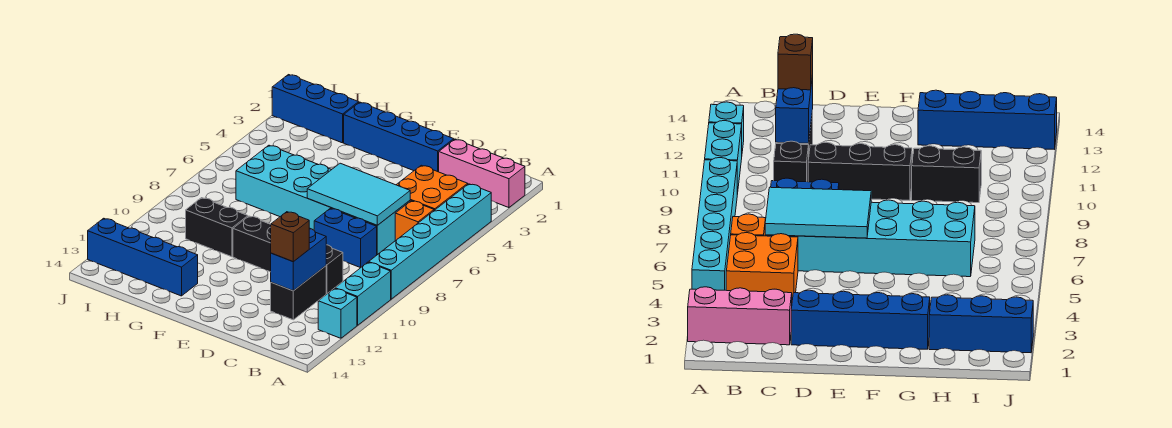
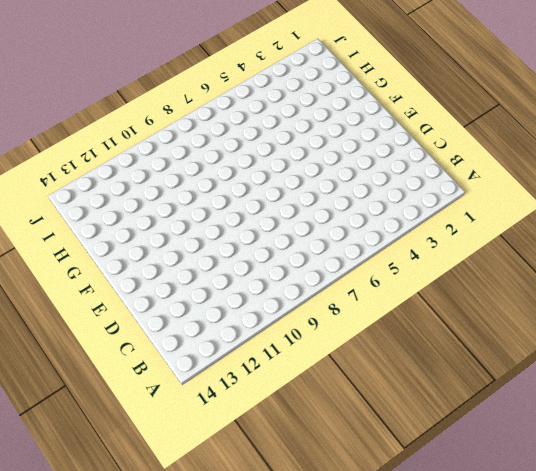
none -> pink 1x3 brick [439,139,525,208]
none -> cyan 1x6 brick [369,184,491,299]
none -> cyan 1x2 brick [335,262,391,325]

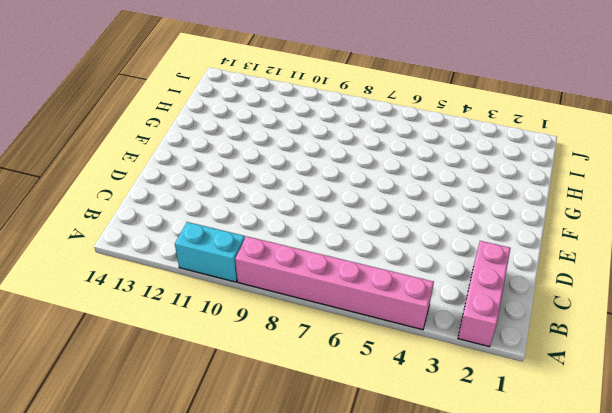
pink 1x6 brick [235,236,434,330] -> cyan 1x6 brick [369,184,491,299]
none -> cyan 1x1 brick [318,288,357,338]
none -> orange 2x2 brick [396,165,468,210]
none -> orange 1x1 brick [395,201,434,241]

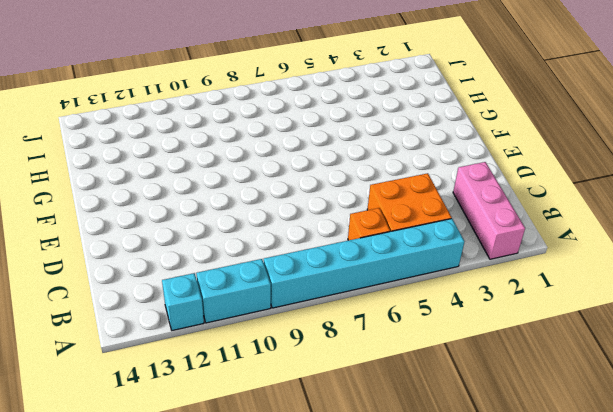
none -> cyan 2x6 brick [236,145,410,255]
none -> blue 1x2 brick [314,208,377,268]
none -> black 1x1 brick [326,245,343,294]

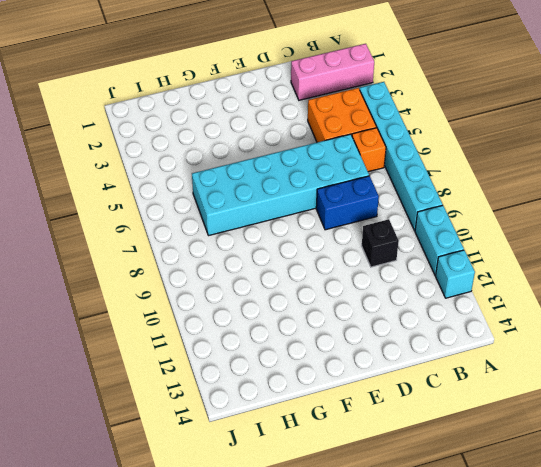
none -> black 1x2 brick [271,266,326,320]
none -> blue 1x4 brick [344,102,454,172]
none -> black 1x3 brick [233,216,271,272]

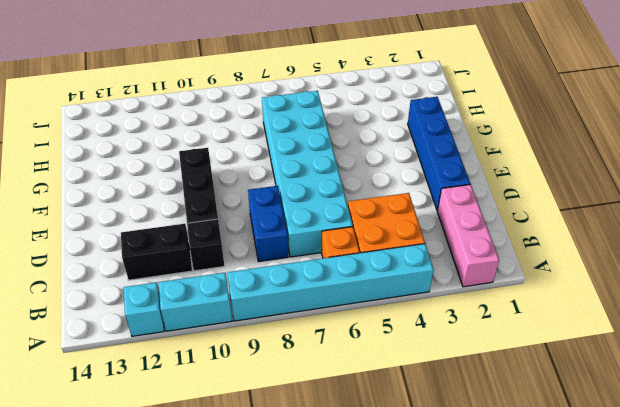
none -> black 1x2 brick [186,198,248,257]
none -> blue 1x4 brick [88,218,198,296]
none -> blue 1x3 brick [272,75,359,143]

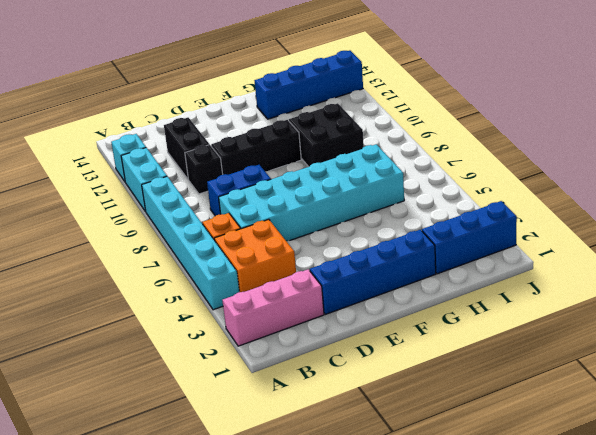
black 2x2 brick [289,103,364,167] -> black 1x2 brick [186,198,248,257]
none -> cyan 2x3 tile [307,163,410,225]
none -> blue 1x2 brick [271,229,326,291]
none -> brown 1x1 brick [271,212,310,262]

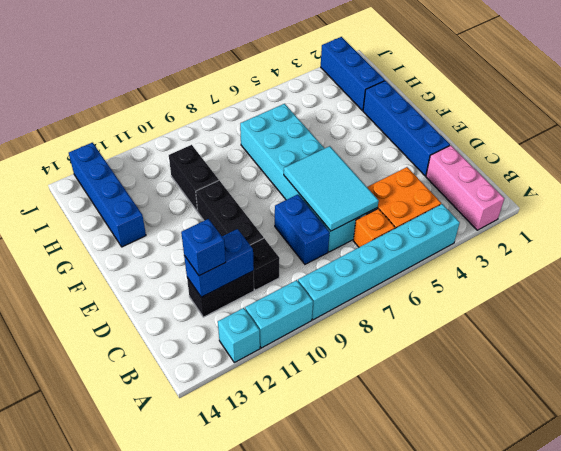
blue 1x1 brick [181,219,226,276] -> brown 1x1 brick [271,212,310,262]

